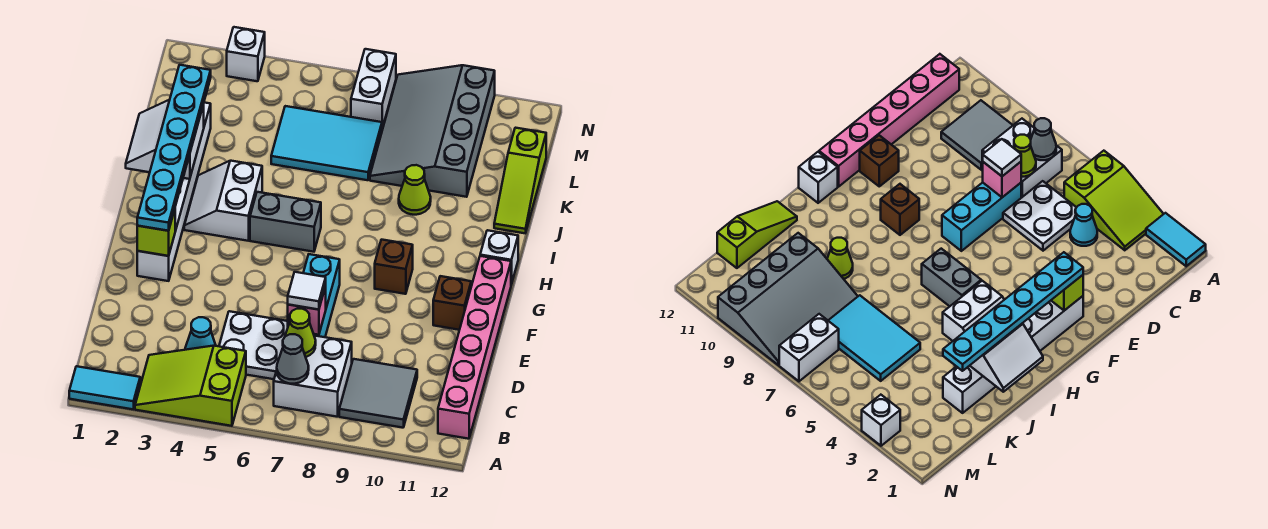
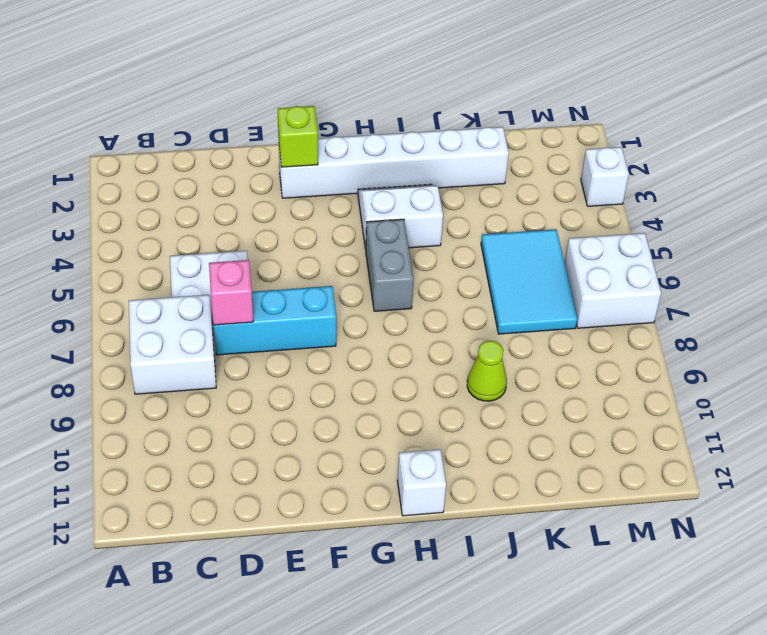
white 2x2 brick [565,233,661,328] -> white 1x2 brick [351,49,396,128]
none -> cyan 1x2 tile [69,366,140,409]
none -> lime 2x3 slope [135,346,246,426]
none -> grey 2x2 tile [339,359,417,428]

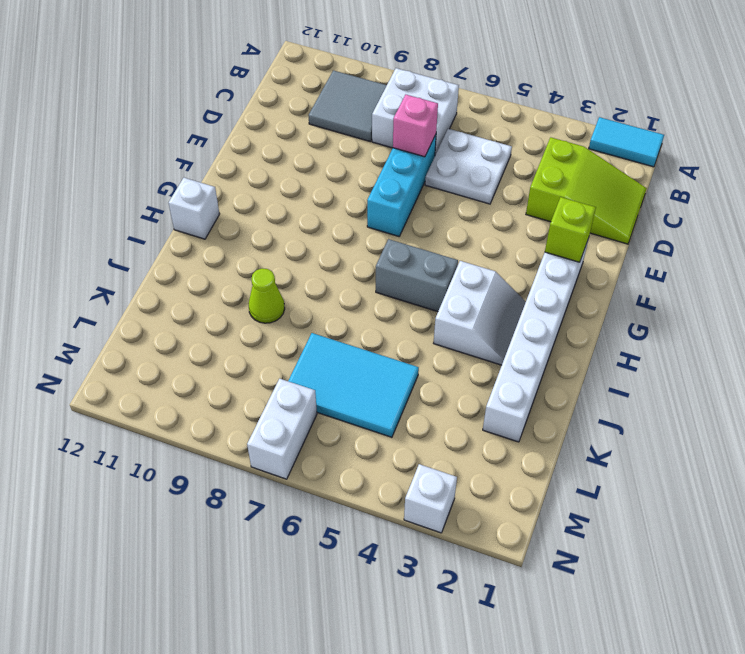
lime 2x3 slope [526,137,647,244] -> lime 2x3 slope moved to [135,346,246,426]
none -> pink 1x6 brick [438,256,511,439]
none -> cyan 1x1 cone [185,317,216,350]
none -> brown 1x1 brick [433,276,471,330]

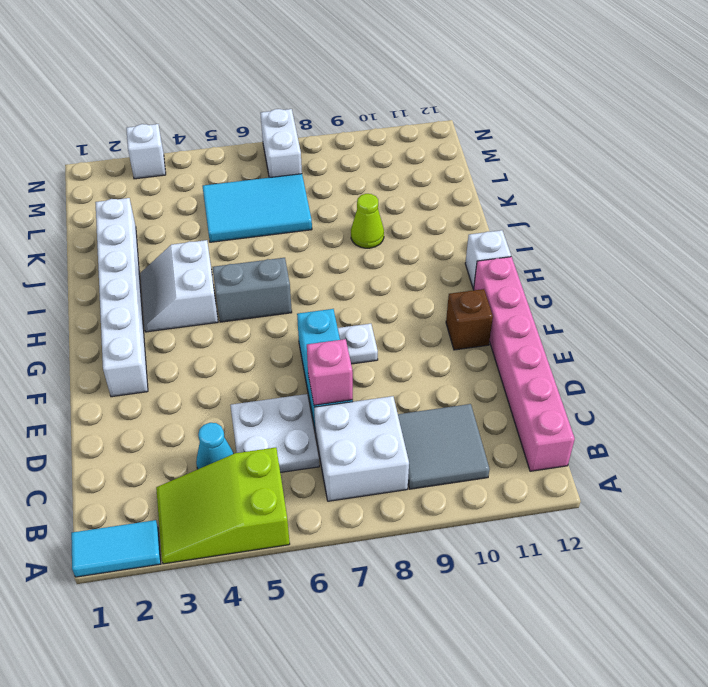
white 1x1 plate [338,324,378,364] -> none
none -> brown 1x1 brick [375,240,413,294]
none -> lime 1x3 slope [494,128,546,233]
none -> grey 3x4 slope [370,65,495,197]

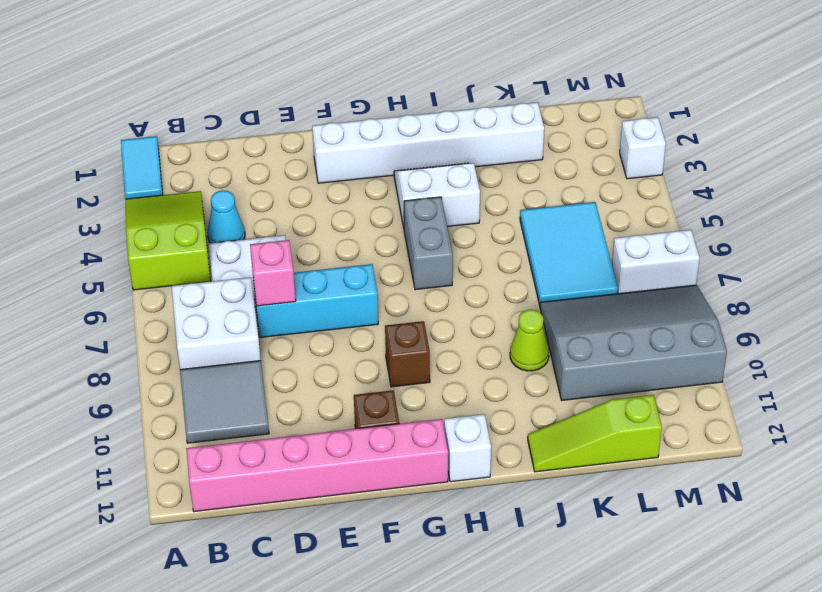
none -> grey 1x1 cone [277,334,309,384]
none -> lime 1x1 cone [285,309,316,357]
none -> lime 1x1 brick [137,210,175,256]

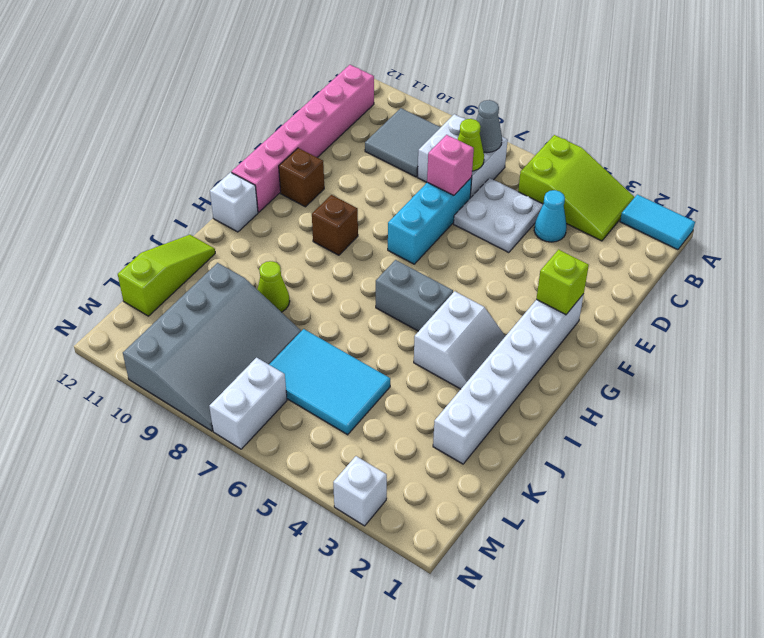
none -> white 2x2 slope [126,100,204,179]
none -> white 1x1 tile [288,272,326,310]
none -> cyan 1x6 plate [137,65,211,231]

